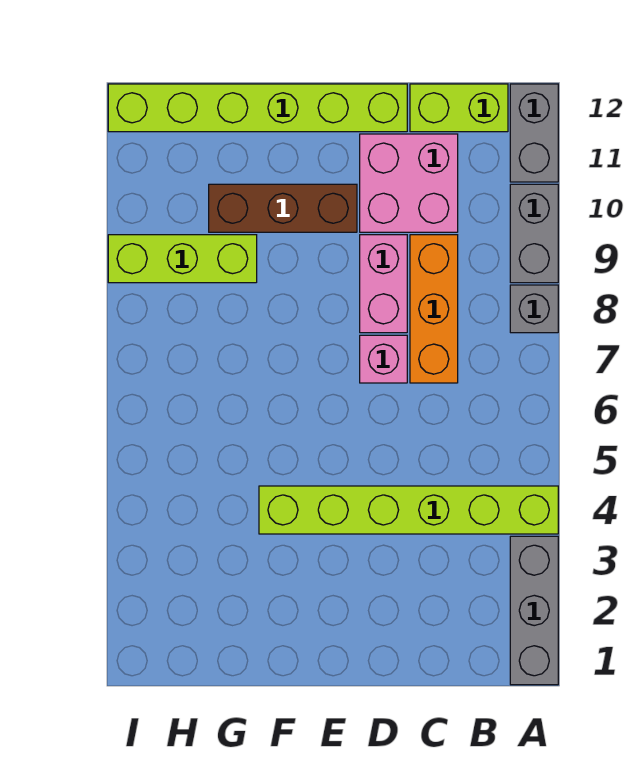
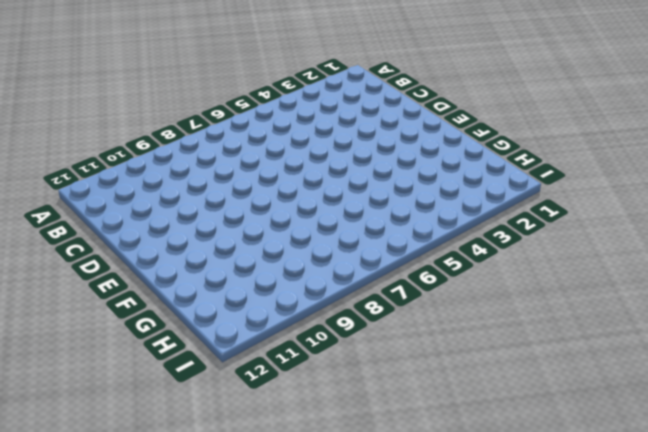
none -> grey 1x3 brick [510,536,558,685]
none -> lime 1x6 brick [259,486,558,534]
none -> grey 1x1 brick [510,285,558,333]

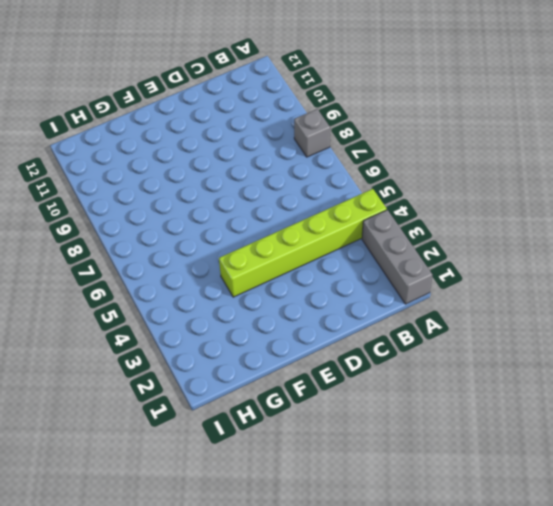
none -> grey 1x2 brick [510,184,558,283]
none -> grey 1x2 brick [510,84,558,182]
none -> lime 1x2 brick [410,84,508,132]

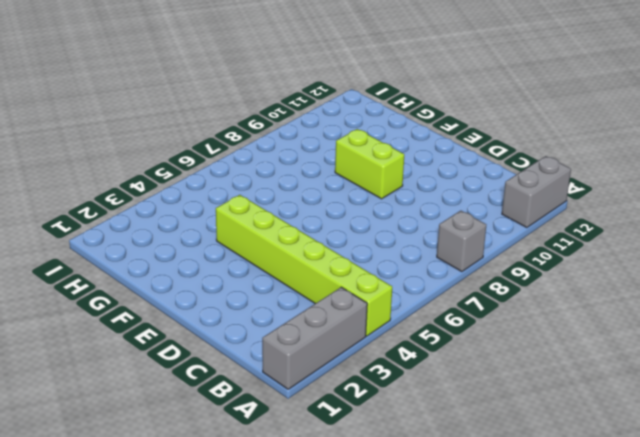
lime 1x2 brick [335,129,404,199] -> lime 1x2 brick moved to [410,84,508,132]
none -> grey 1x2 brick [510,184,558,283]
none -> orange 1x3 brick [410,235,458,383]
none -> pink 2x2 brick [360,134,458,232]

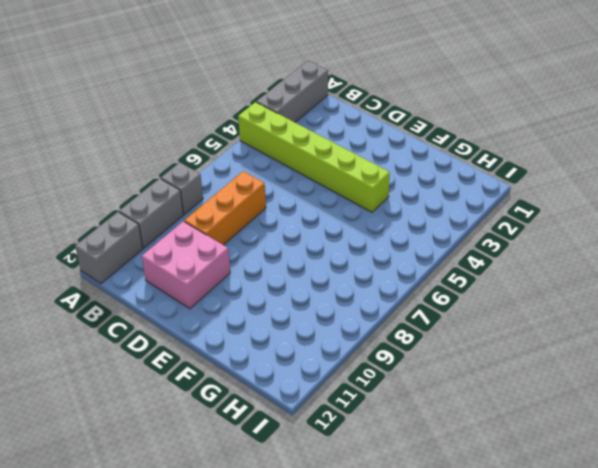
none -> lime 1x2 brick [410,84,508,132]
none -> pink 1x1 brick [360,335,407,383]
none -> pink 1x2 brick [360,235,407,333]

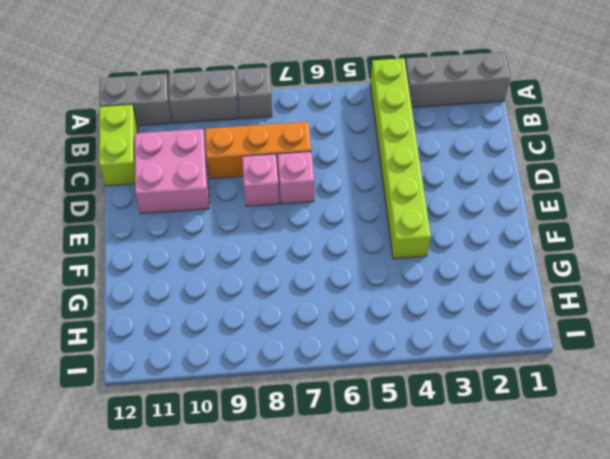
pink 1x1 brick [242,154,279,206] -> pink 1x2 brick [360,235,407,333]
none -> lime 1x6 brick [108,84,407,132]
none -> brown 1x3 brick [209,184,357,232]
none -> lime 1x3 brick [108,235,257,283]

